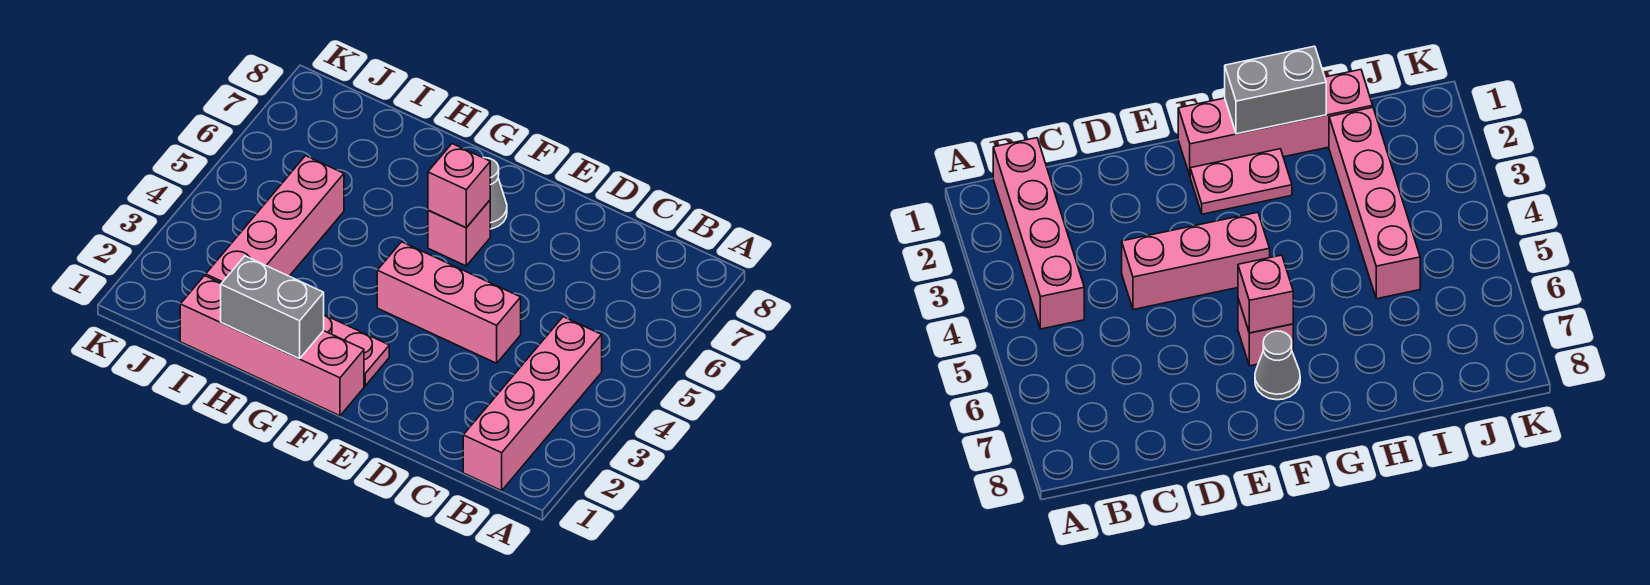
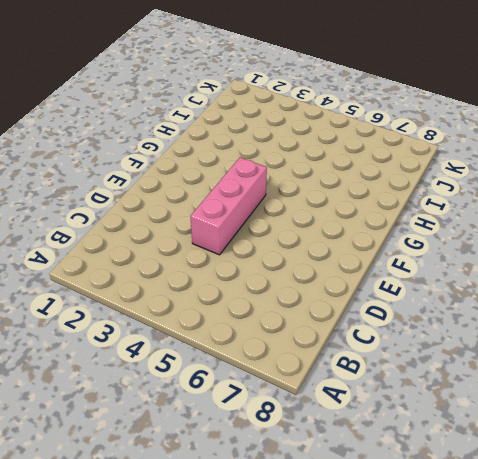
none -> pink 1x4 brick [463,317,602,491]
none -> pink 1x4 brick [180,276,364,416]

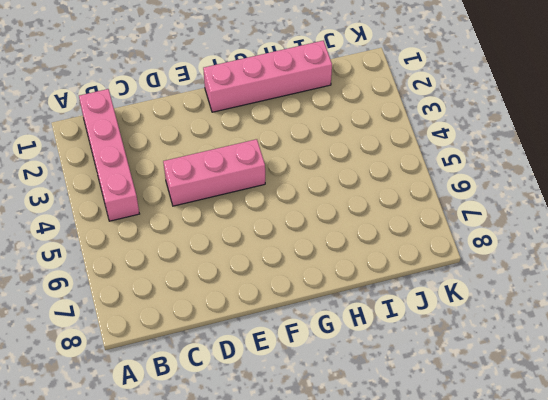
none -> pink 1x2 plate [324,315,389,386]
none -> pink 1x1 brick [428,200,490,266]

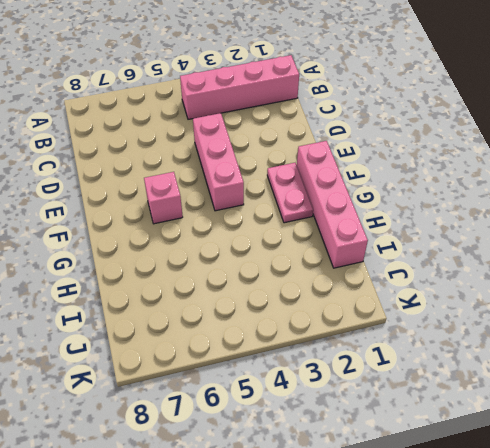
none -> grey 1x1 cone [484,158,507,229]
none -> pink 1x4 brick [206,156,344,283]

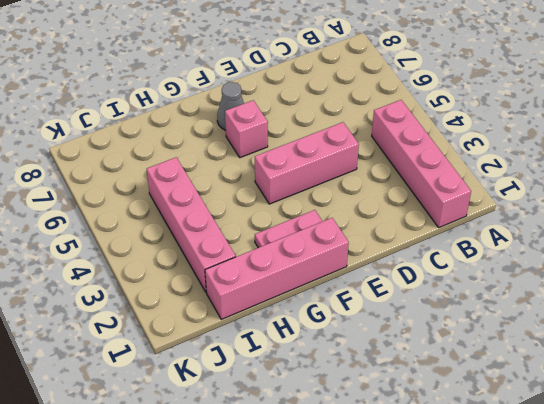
none -> pink 1x1 brick [428,144,490,228]
none -> grey 1x2 brick [221,256,324,359]

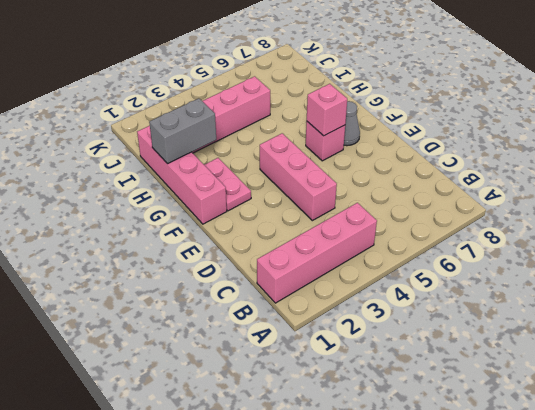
grey 1x2 brick [149,98,216,164] -> grey 1x2 brick turned to [221,256,324,359]

